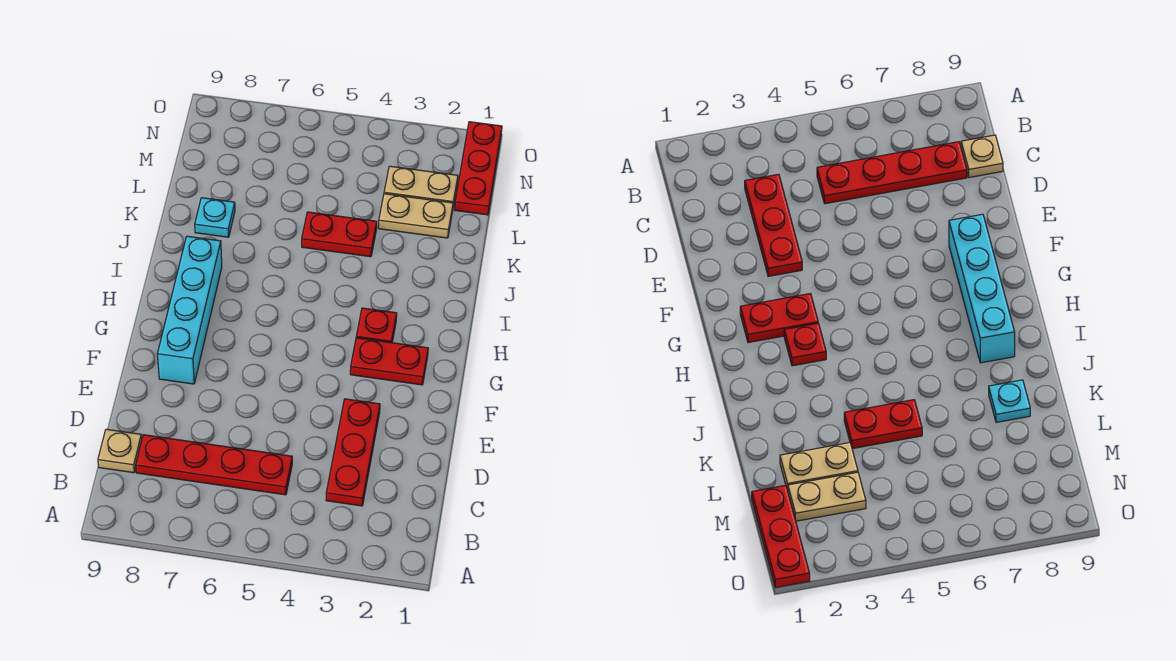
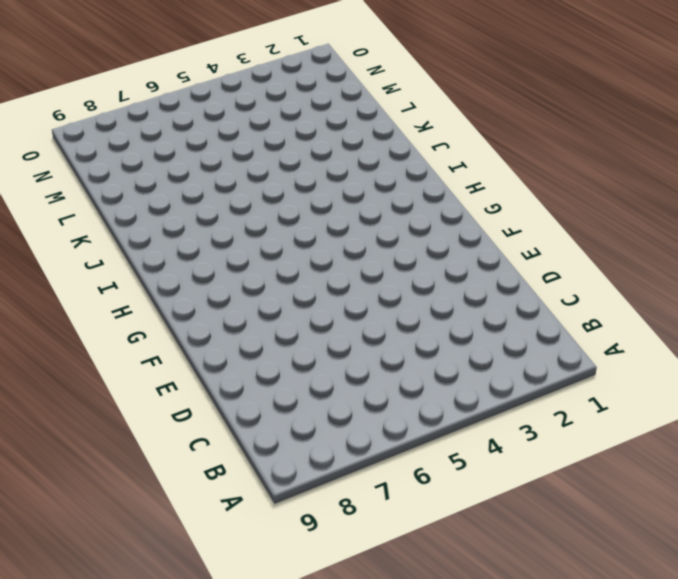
none -> red 1x3 plate [326,399,380,506]
none -> red 1x4 plate [136,435,292,495]

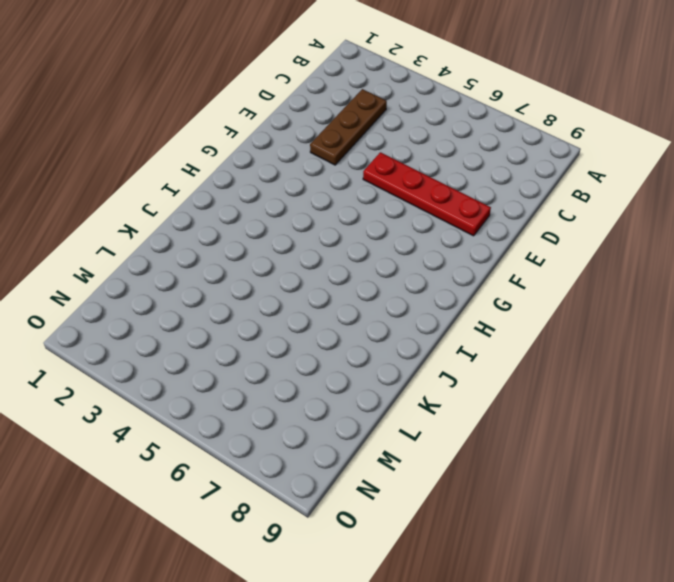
brown 1x3 plate [310,89,387,165] -> red 1x3 plate [326,399,380,506]
red 1x4 plate [363,152,491,236] -> red 1x4 plate moved to [136,435,292,495]
none -> tan 1x1 plate [98,429,142,473]
none -> cyan 1x4 brick [157,236,222,384]

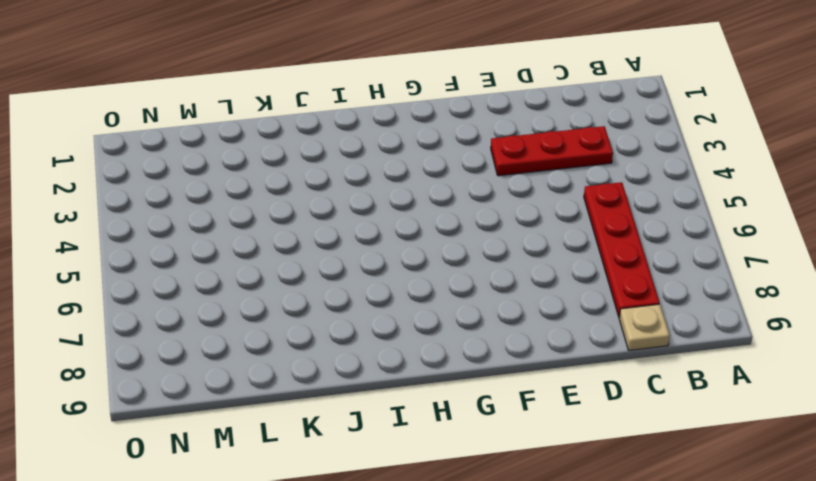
none -> cyan 1x4 brick [157,236,222,384]
none -> red 1x2 plate [350,338,428,385]

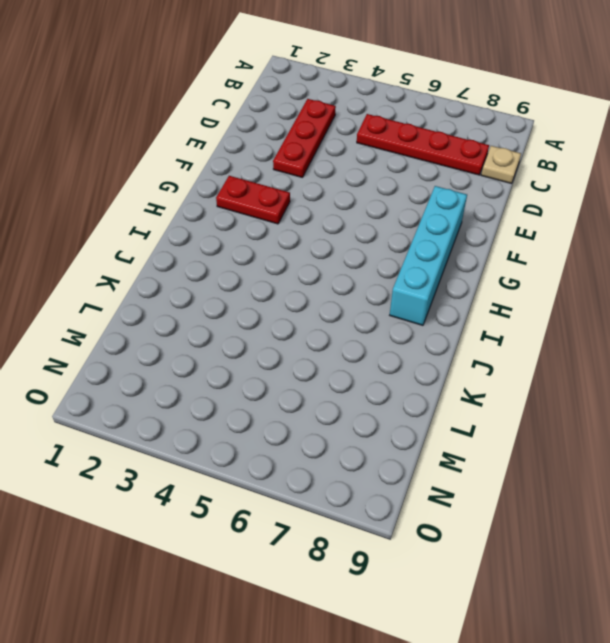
none -> red 1x1 plate [356,308,397,343]
none -> red 1x2 plate [302,212,377,257]

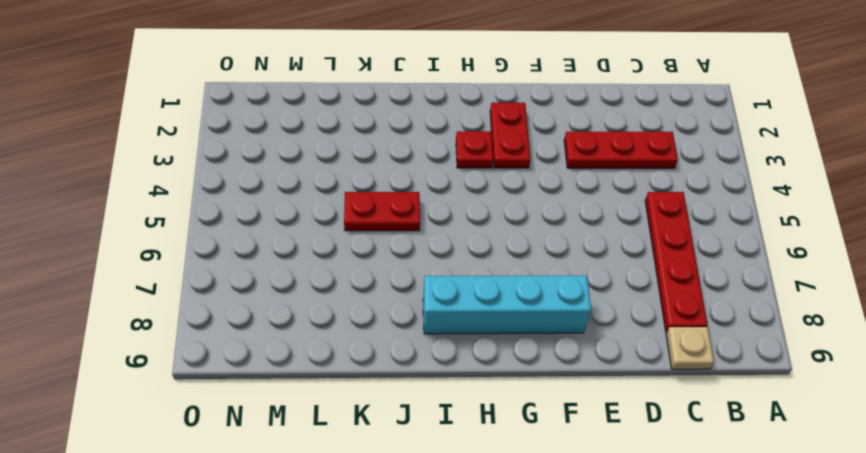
red 1x2 plate [344,192,420,231] -> red 1x2 plate turned to [302,212,377,257]
none -> cyan 1x1 plate [195,198,235,237]
none -> tan 1x2 plate [378,194,453,238]

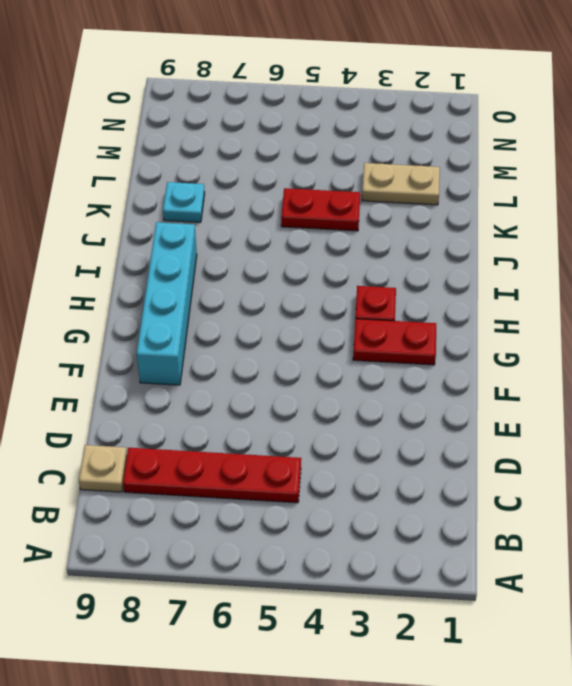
none -> red 1x3 plate [326,399,380,506]
none -> red 1x3 plate [455,122,502,215]

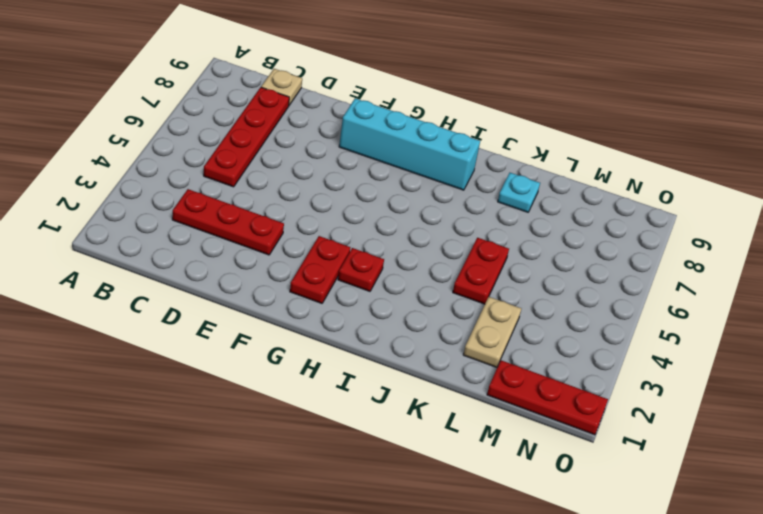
none -> tan 1x2 plate [384,166,458,206]

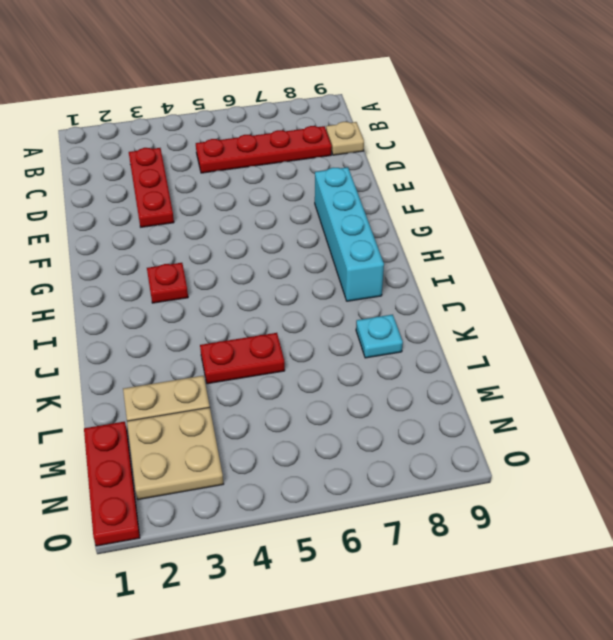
tan 2x2 plate [127,407,224,500] -> tan 1x2 plate [384,166,458,206]
none -> red 1x2 plate [350,338,428,385]

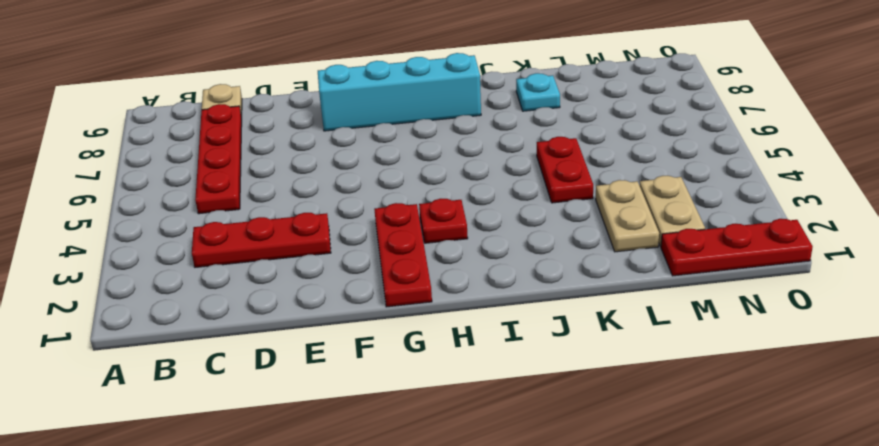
red 1x3 plate [374,203,432,307] -> red 1x2 plate [350,338,428,385]

